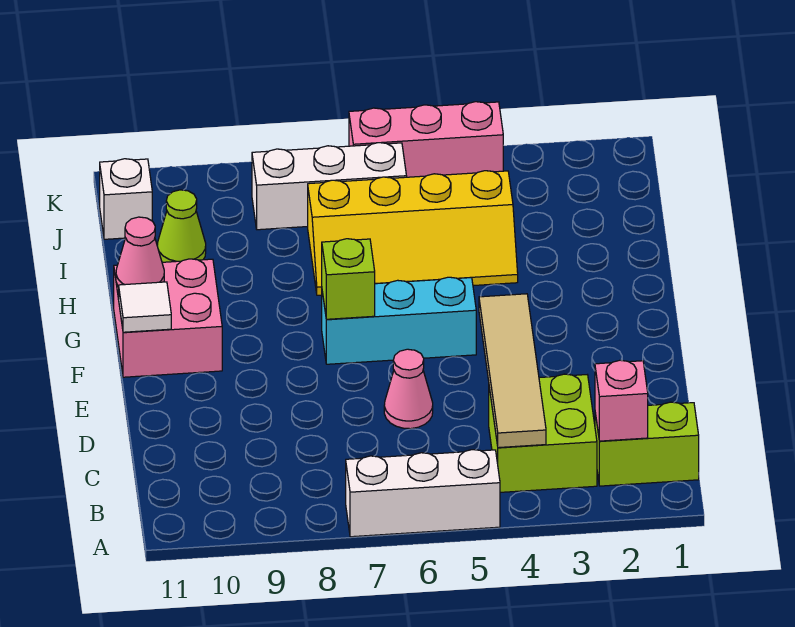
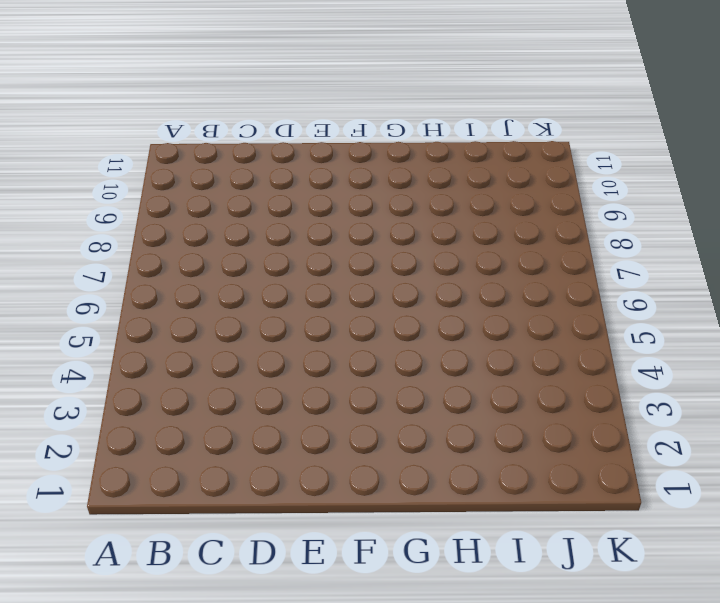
none -> white 1x3 brick [346,450,500,537]
none -> lime 1x2 brick [595,402,699,486]
none -> lime 2x2 brick [489,374,597,492]

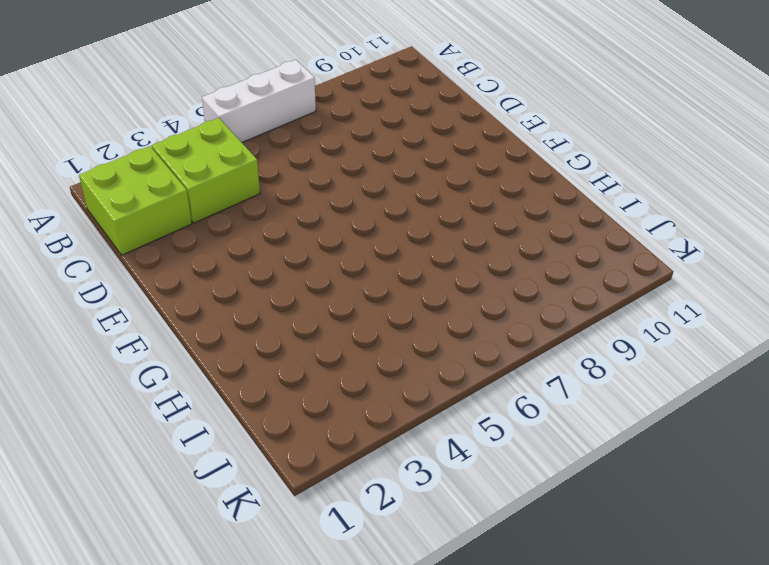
lime 2x2 brick [79,146,192,255] -> lime 1x2 brick [595,402,699,486]
none -> pink 1x1 cone [384,349,433,429]
none -> cyan 1x3 brick [322,277,476,364]
none -> pink 2x2 brick [114,259,222,377]

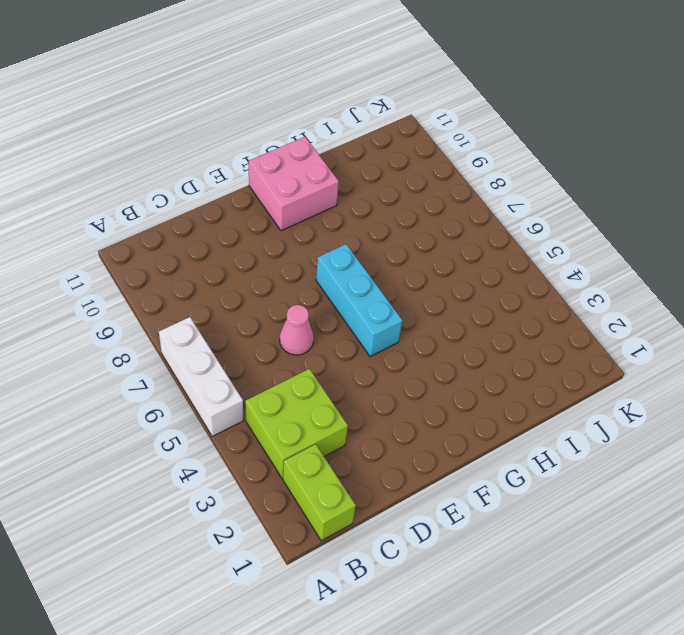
none -> yellow 2x4 slope [308,171,518,295]
none -> lime 1x1 cone [157,190,206,262]
none -> white 1x3 brick [252,143,407,230]

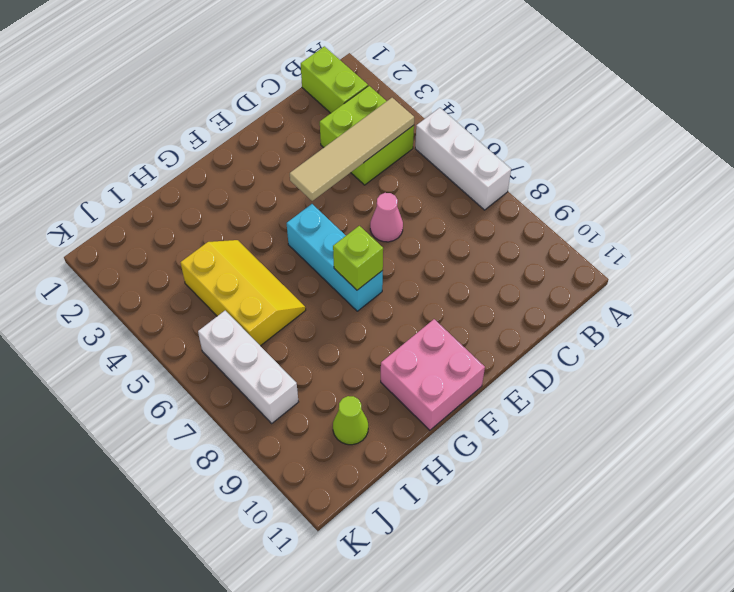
yellow 2x3 slope [181,240,306,346] -> yellow 2x4 slope [308,171,518,295]
none -> white 1x1 brick [100,159,152,239]
none -> pink 1x3 brick [349,102,503,177]
none -> pink 1x1 brick [595,360,648,441]

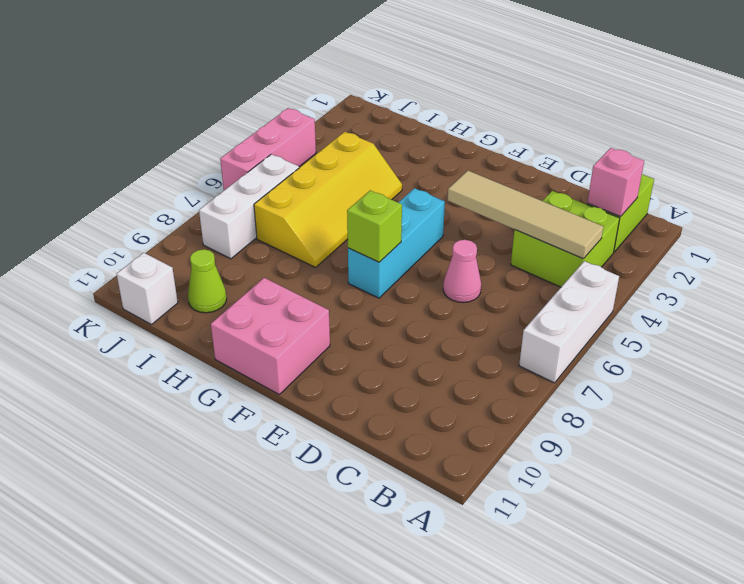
none -> white 1x1 tile [119,282,171,332]
none -> pink 1x1 cone [116,217,164,287]

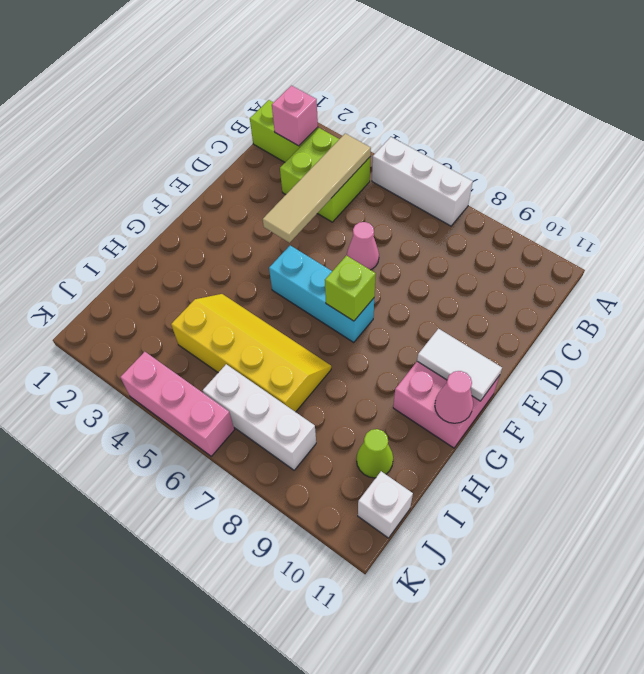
white 1x2 tile [417,328,502,401] -> white 1x1 tile [119,282,171,332]

